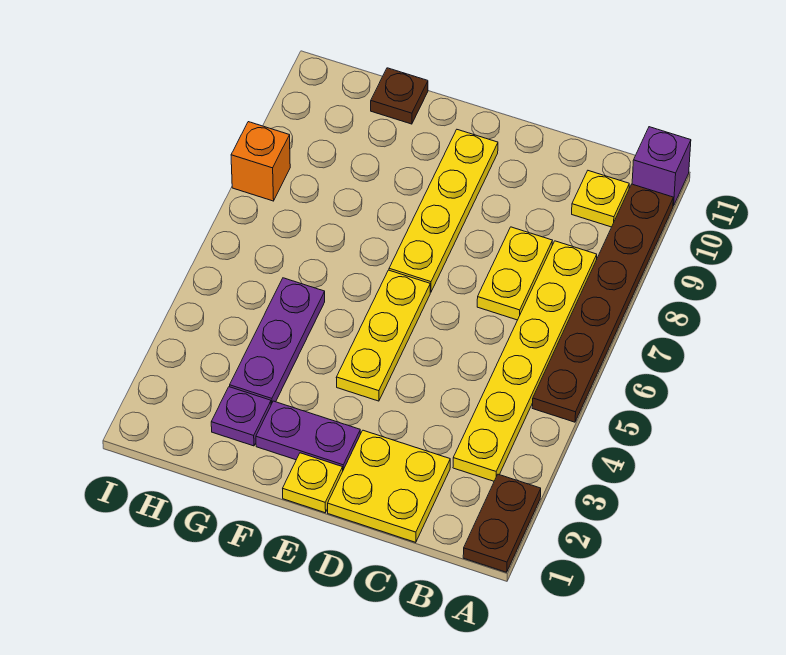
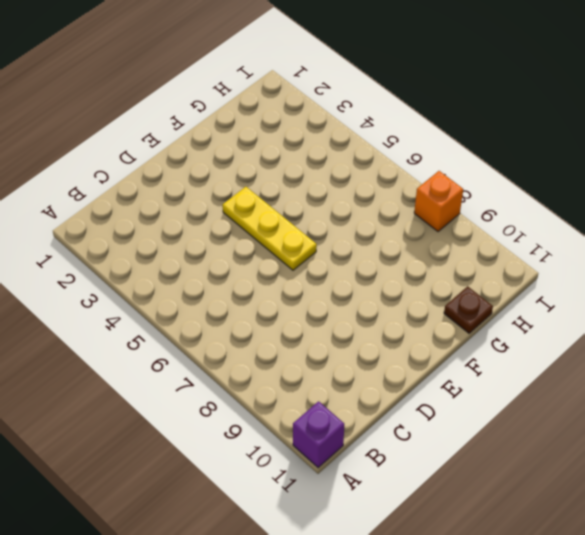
none -> brown 1x2 plate [463,474,541,572]
none -> brown 1x6 plate [532,184,673,422]
none -> yellow 1x6 plate [453,241,597,481]

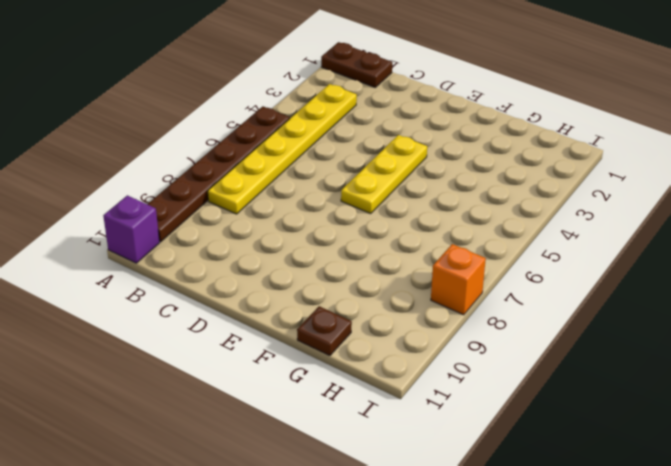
brown 1x2 plate [321,42,392,87] -> brown 1x2 plate turned to [463,474,541,572]
none -> yellow 1x1 plate [572,171,629,227]
none -> yellow 2x2 plate [328,430,450,542]
none -> yellow 1x2 plate [477,227,552,320]

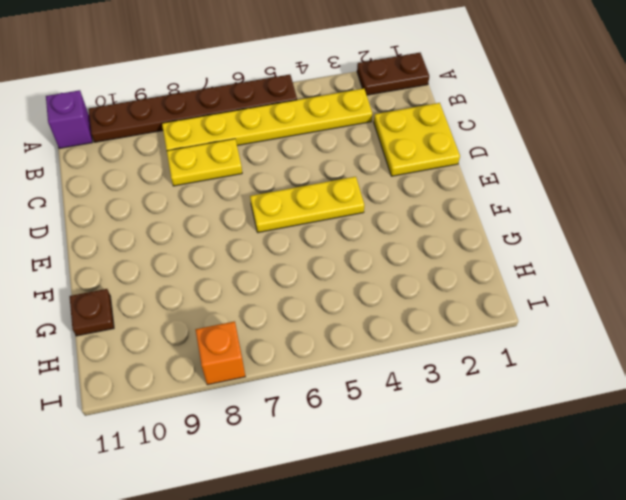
none -> yellow 1x1 plate [572,171,629,227]
none -> yellow 1x1 plate [283,453,343,513]
none -> purple 1x2 plate [256,401,360,470]

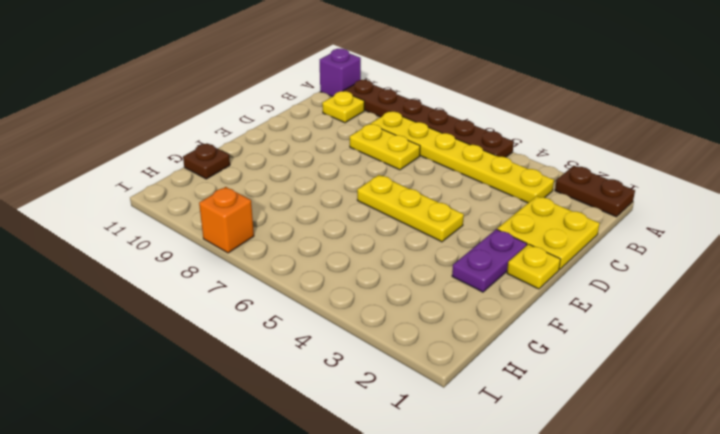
none -> yellow 1x4 plate [389,130,498,292]
none -> purple 1x1 plate [211,387,271,446]
none -> purple 1x3 plate [230,278,325,404]

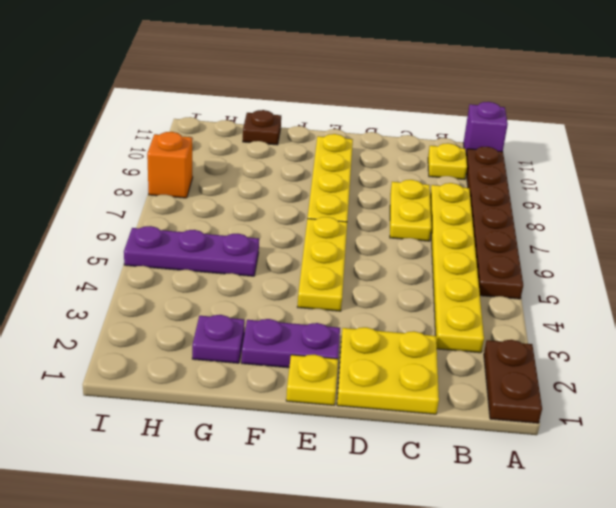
purple 1x3 plate [124,226,259,276] -> purple 1x3 plate turned to [230,278,325,404]

